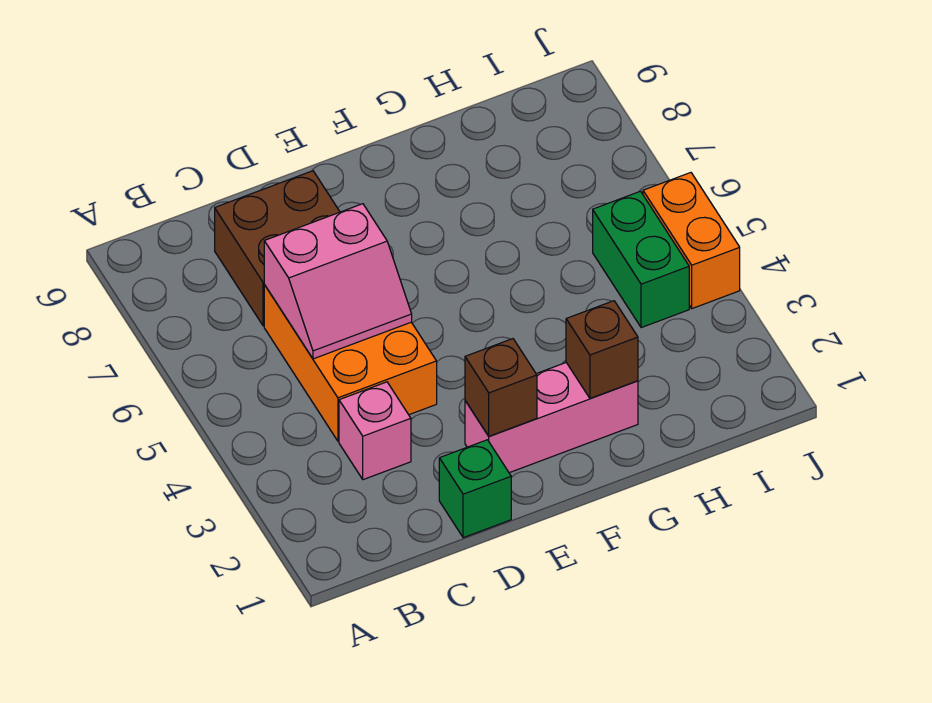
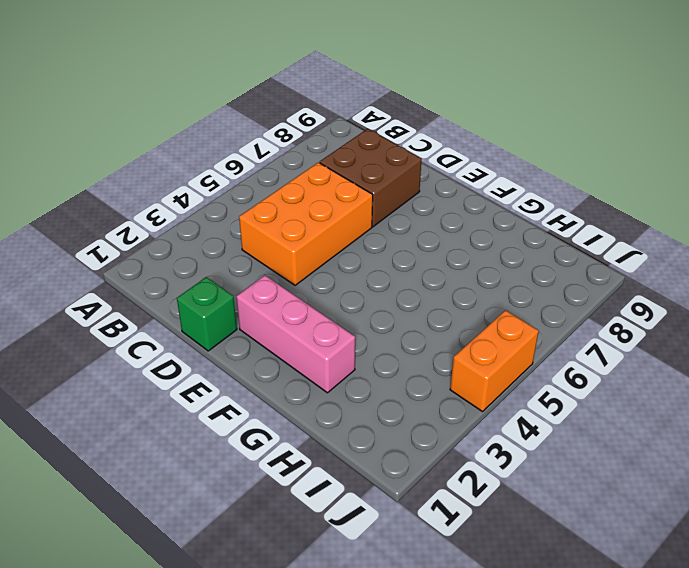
none -> pink 1x1 brick [339,382,411,480]
none -> green 1x2 brick [593,191,689,328]

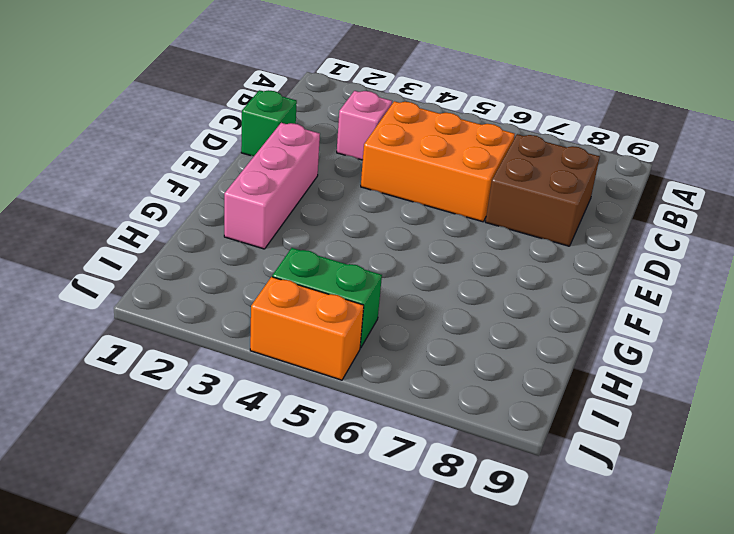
none -> pink 2x2 slope [264,204,412,359]
none -> brown 1x1 brick [465,339,537,436]

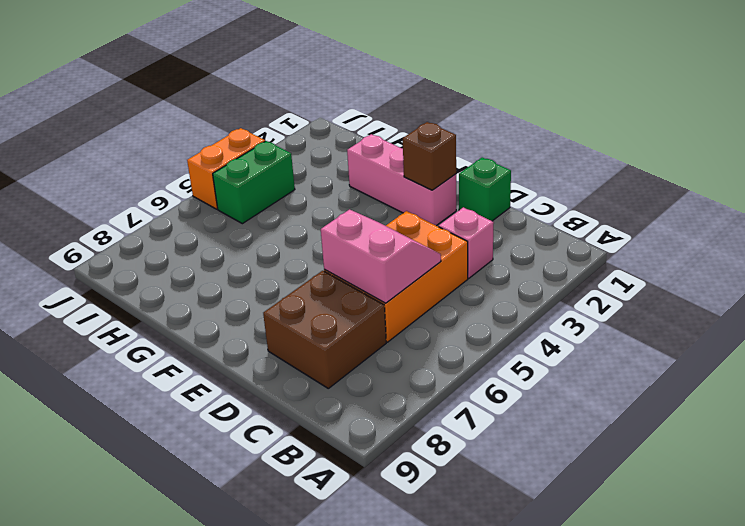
none -> brown 1x1 brick [566,301,638,398]

